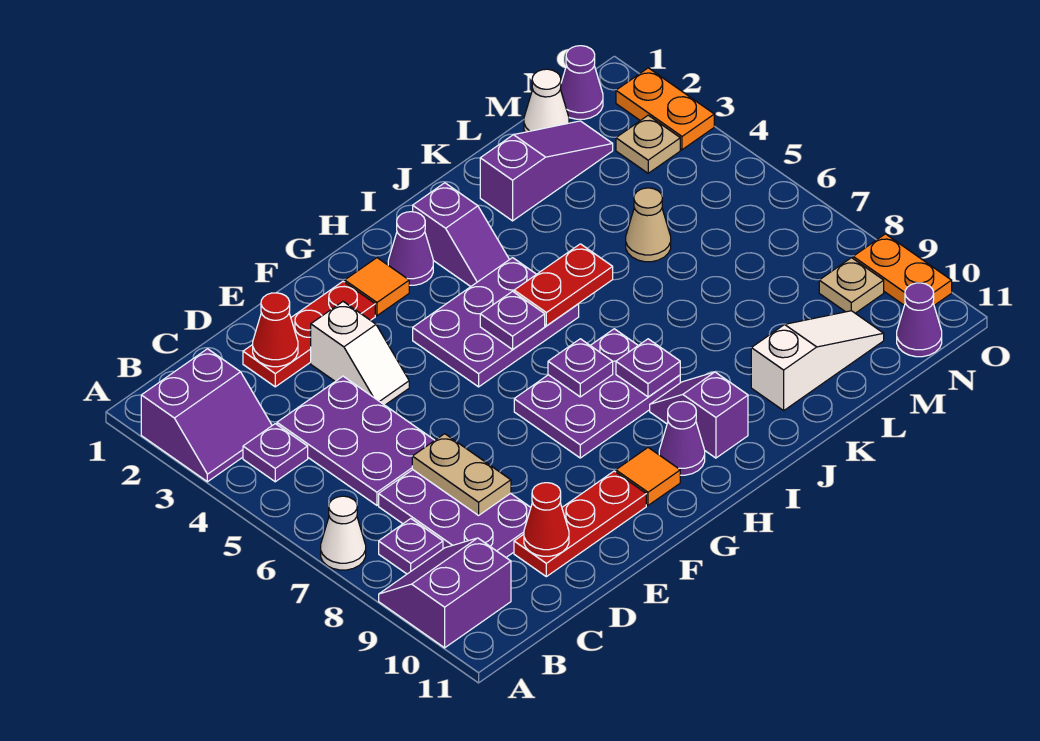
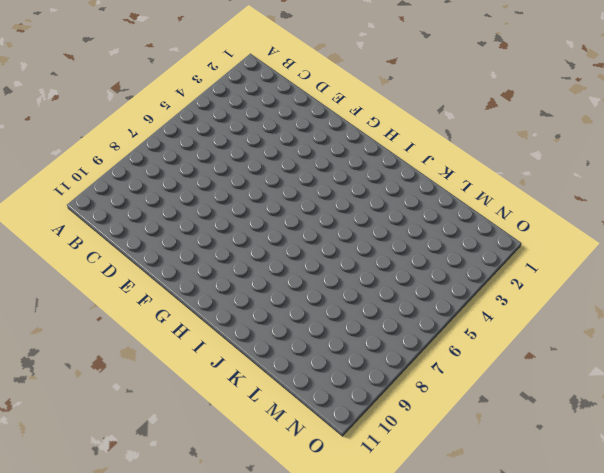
none -> purple 2x2 slope [141,349,272,482]
none -> white 1x1 cone [321,496,366,570]
none -> purple 2x2 slope [379,538,511,648]
none -> purple 1x1 plate [243,424,308,482]

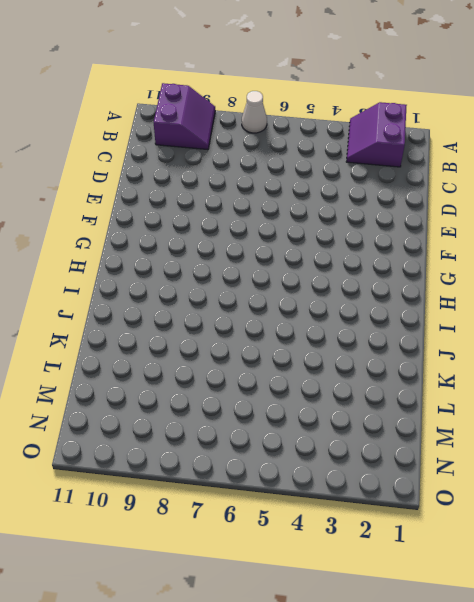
none -> purple 1x1 plate [243,424,308,482]
none -> purple 1x1 plate [379,519,443,574]
none -> purple 2x3 plate [277,376,435,505]
none -> purple 2x3 plate [379,470,531,557]

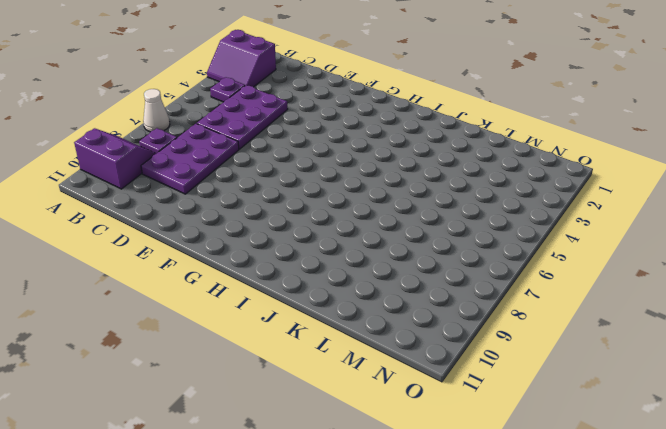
none -> red 1x3 plate [243,281,375,387]
none -> red 1x3 plate [514,471,646,577]
none -> white 1x2 slope [311,302,409,405]
none -> orange 1x1 tile [345,258,409,316]

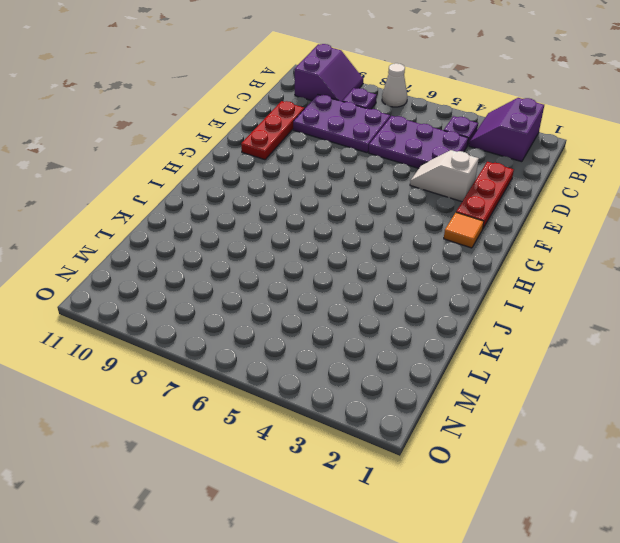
none -> purple 2x3 plate [413,258,579,387]
none -> purple 2x3 plate [514,329,680,458]
none -> orange 1x1 tile [616,448,680,505]
none -> purple 1x1 cone [388,212,433,285]

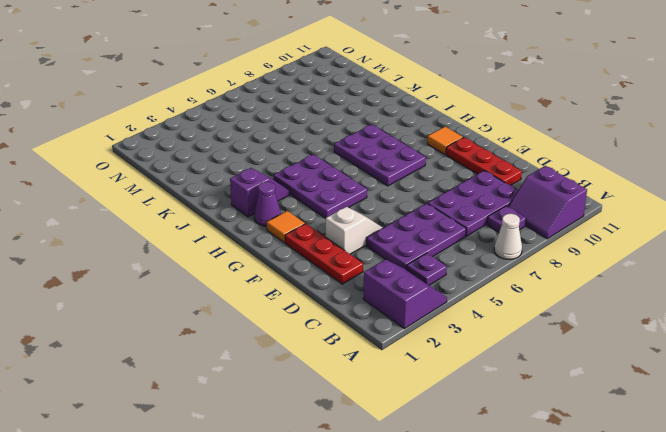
none -> purple 1x1 cone [659,402,705,475]
none -> purple 1x2 slope [650,372,748,458]
none -> purple 1x3 slope [480,121,613,221]
none -> white 1x3 slope [751,311,884,410]

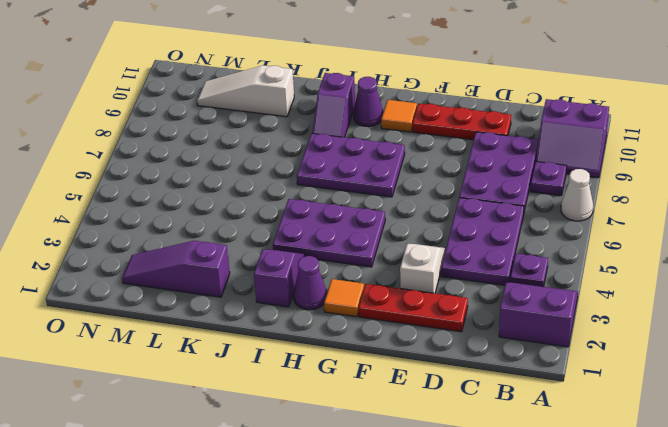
none -> tan 1x1 cone [626,188,671,262]
none -> white 1x1 cone [524,69,569,132]
none -> purple 1x1 cone [560,46,603,119]
none -> tan 1x1 plate [616,115,680,173]

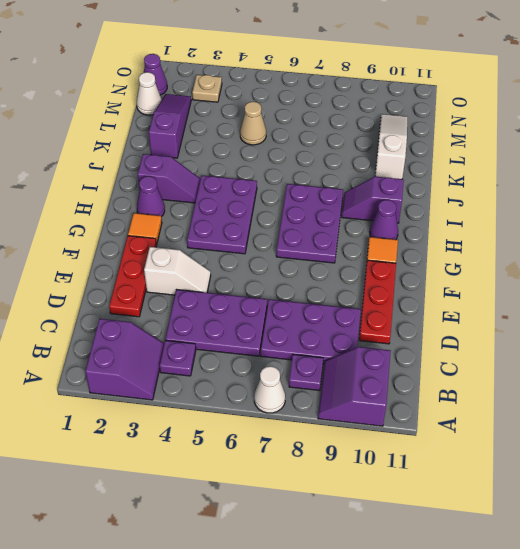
none -> tan 1x1 plate [819,258,884,313]
none -> purple 1x1 cone [897,283,942,357]
none -> orange 1x2 plate [616,68,714,150]
none -> orange 1x2 plate [853,234,952,305]

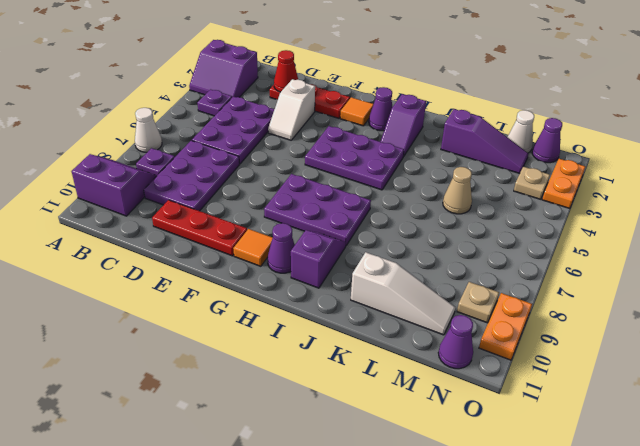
none -> tan 1x2 plate [412,434,511,515]
none -> red 1x1 cone [524,483,569,556]
none -> purple 1x1 plate [480,291,545,349]
none -> purple 1x1 plate [548,339,613,397]

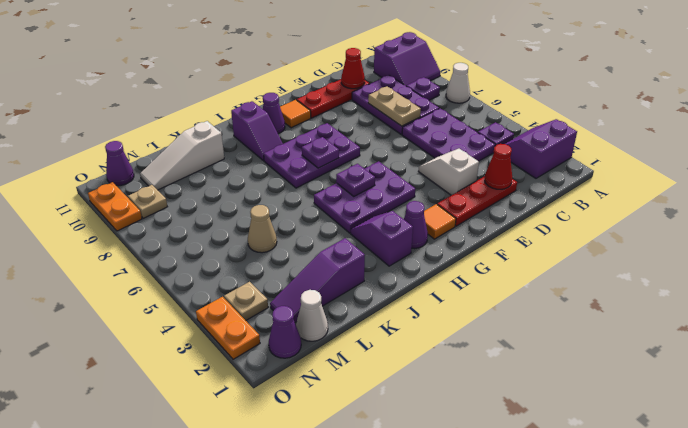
none -> red 1x2 plate [514,244,613,326]
none -> purple 1x1 plate [616,339,680,397]

